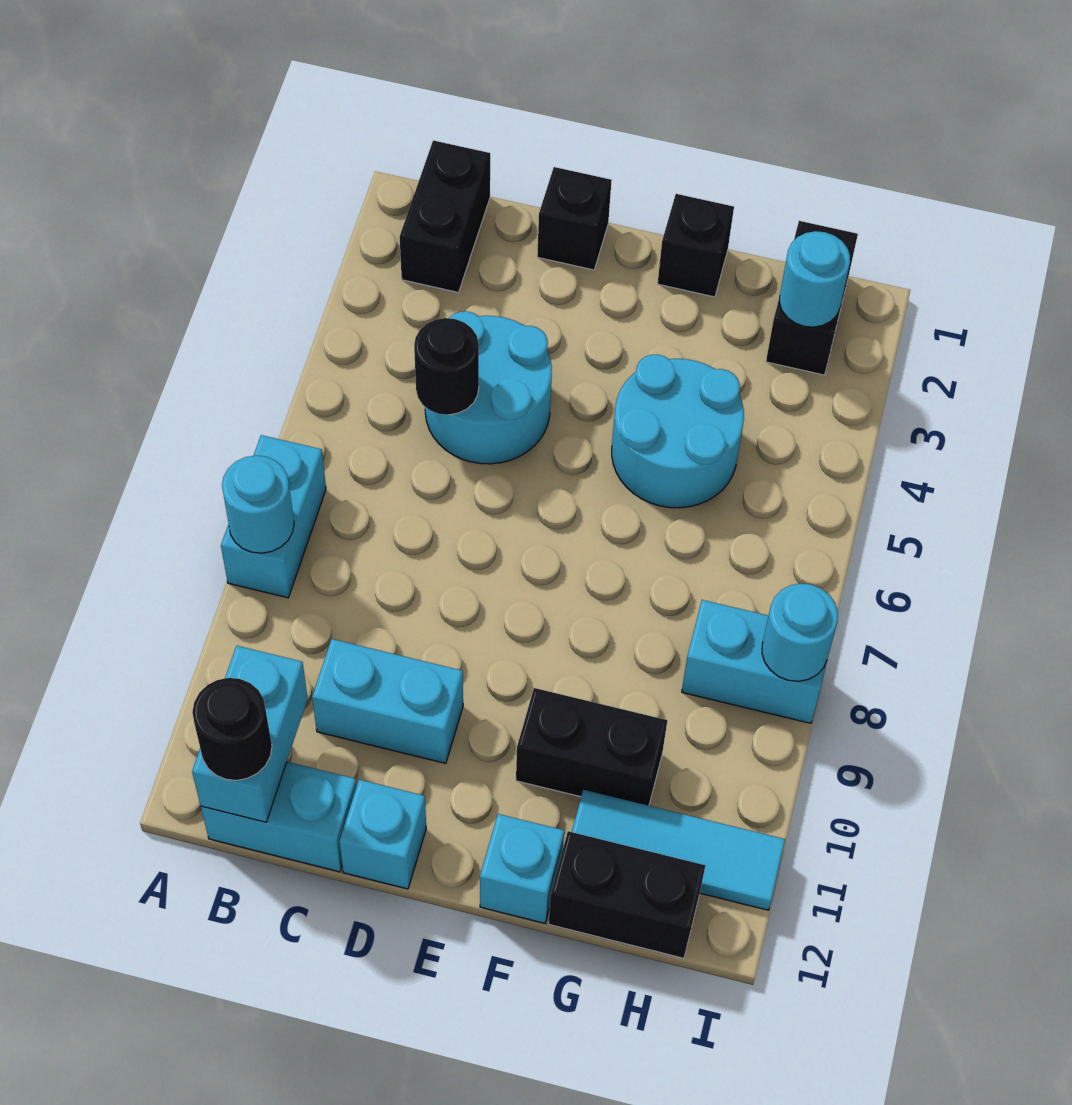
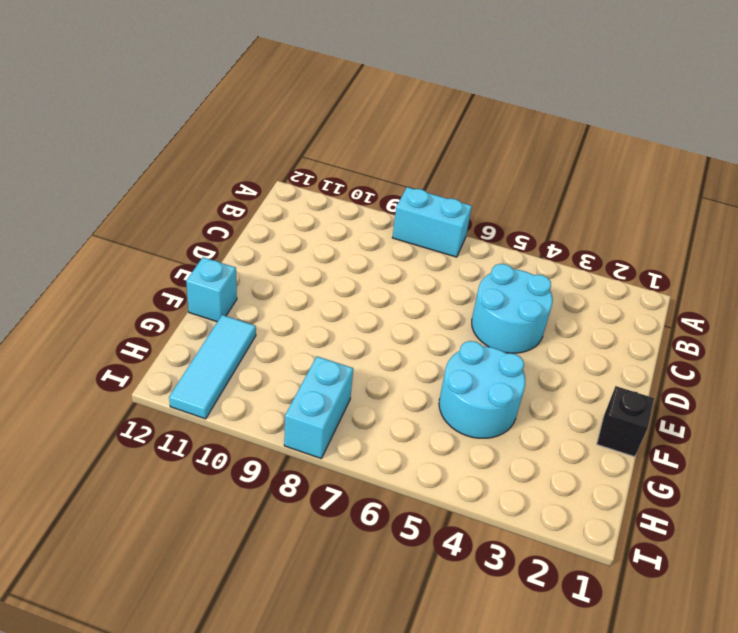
none -> black 1x2 brick [400,140,490,292]
none -> cyan 1x2 brick [201,762,357,872]
none -> cyan 1x2 brick [312,639,463,764]

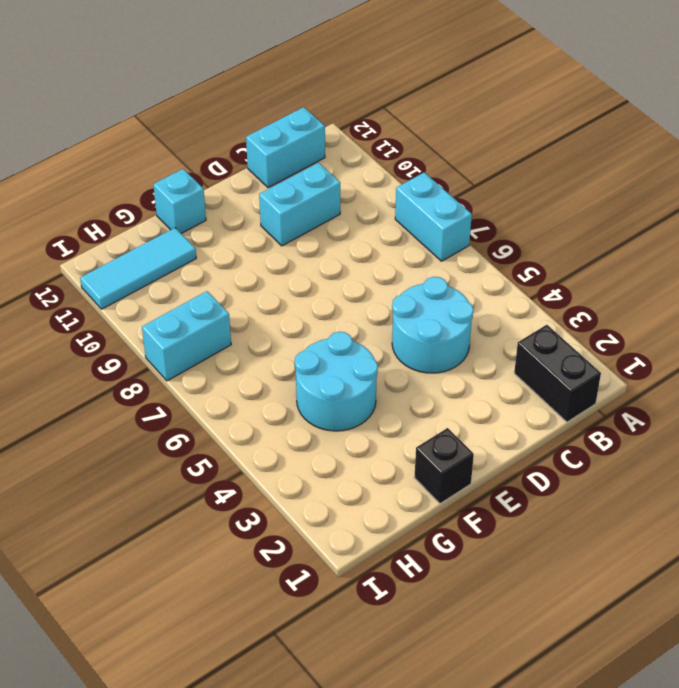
none -> black 1x1 brick [537,167,612,270]
none -> cyan 1x1 brick [339,780,426,889]
none -> black 1x2 brick [516,688,667,806]

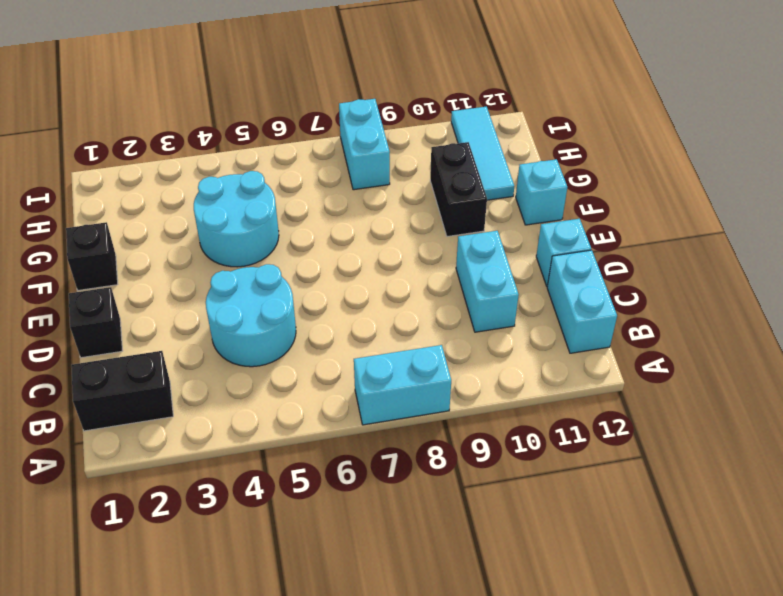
none -> black 1x2 brick [549,831,705,958]
none -> black 1x2 brick [766,221,858,375]
none -> cyan 1x1 round brick [222,456,294,553]

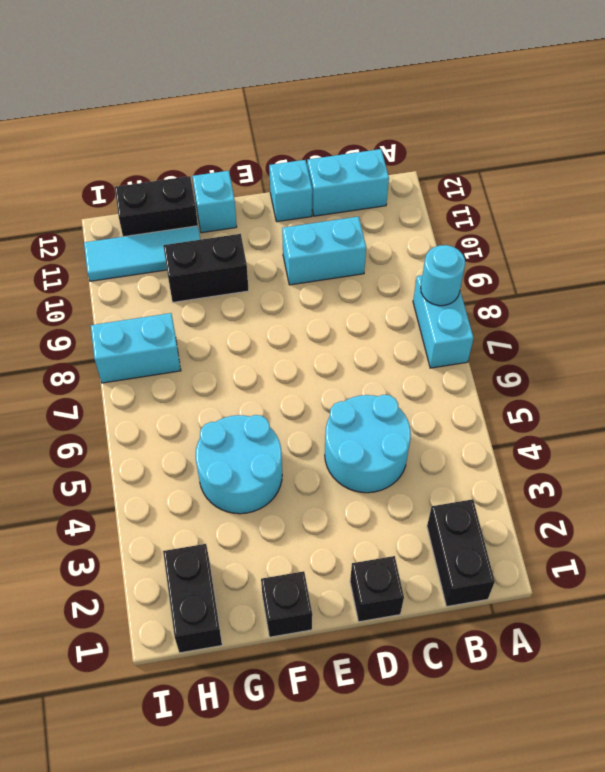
none -> cyan 1x2 brick [192,646,308,822]
none -> black 1x1 round brick [414,318,479,415]
none -> cyan 1x1 round brick [779,231,850,327]

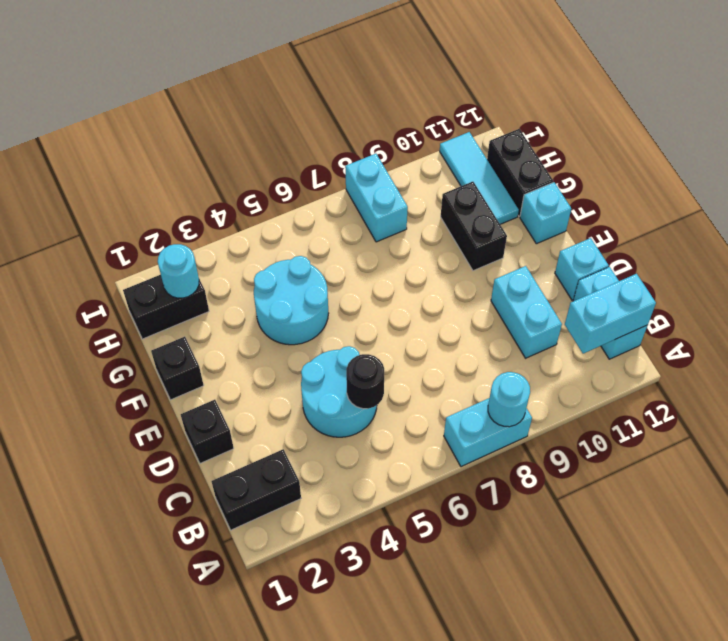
none -> cyan 1x1 round brick [762,583,838,681]
none -> black 1x1 round brick [192,678,272,780]

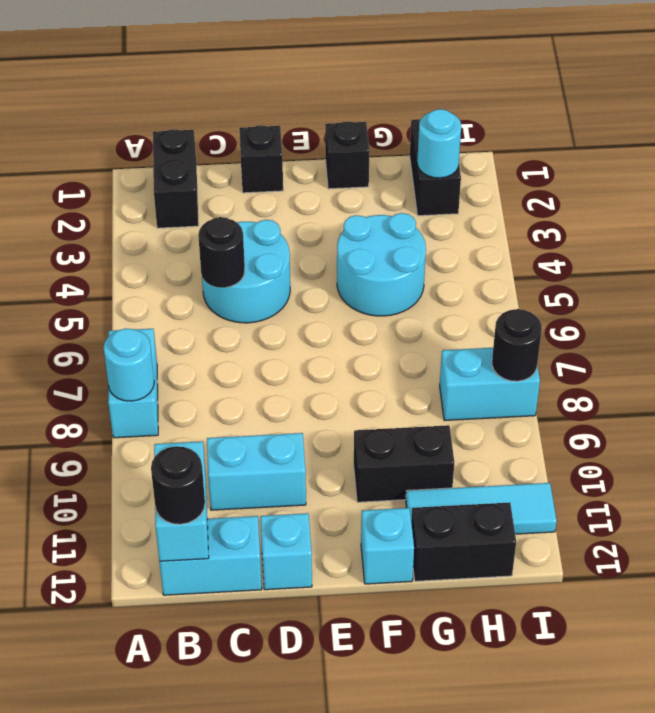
black 1x1 round brick [492,309,542,381] -> cyan 1x1 round brick [762,583,838,681]

